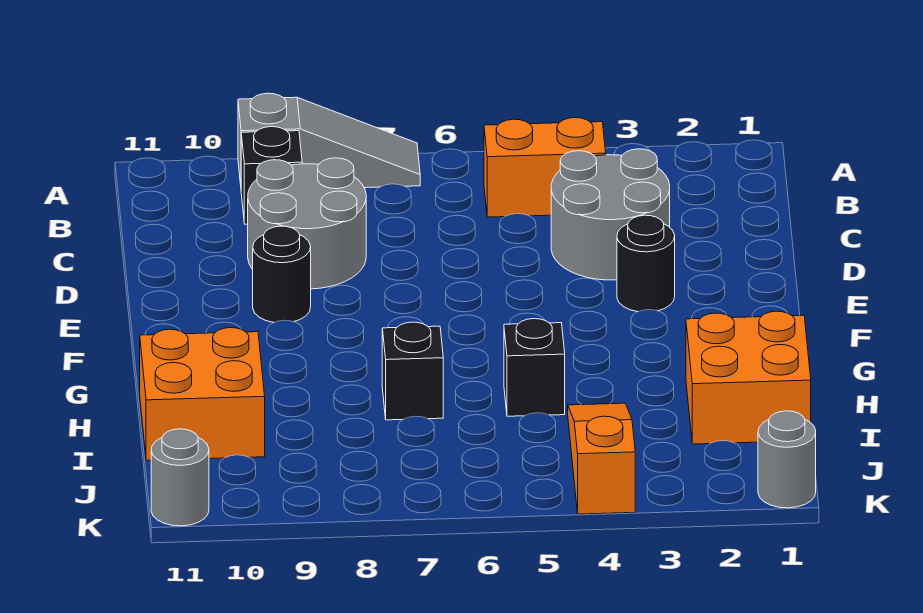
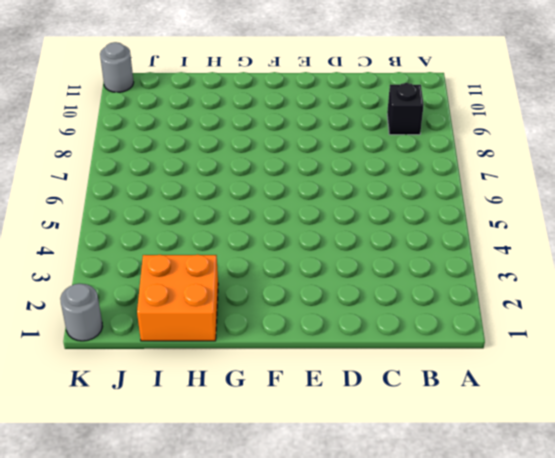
none -> grey 1x3 slope [238,93,420,188]
none -> orange 1x2 brick [484,118,606,217]
none -> grey 2x2 round brick [551,149,670,280]

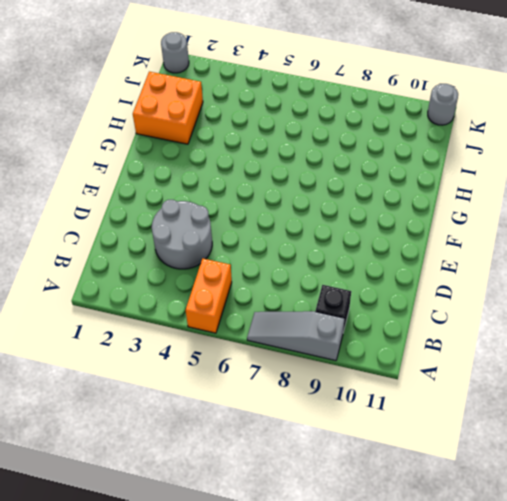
orange 1x2 brick [186,259,232,333] -> orange 1x2 brick turned to [484,118,606,217]
none -> grey 2x2 round brick [248,158,366,289]
none -> black 1x1 round brick [617,215,675,312]
none -> black 1x1 round brick [253,226,311,323]

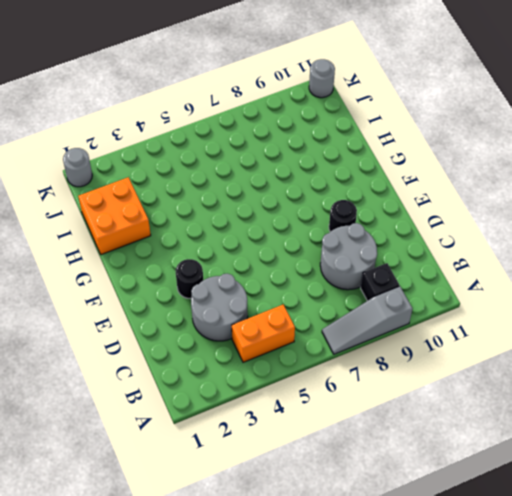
none -> black 1x1 brick [504,319,565,416]
none -> black 1x1 brick [382,322,443,420]
none -> orange 2x2 brick [140,328,265,460]

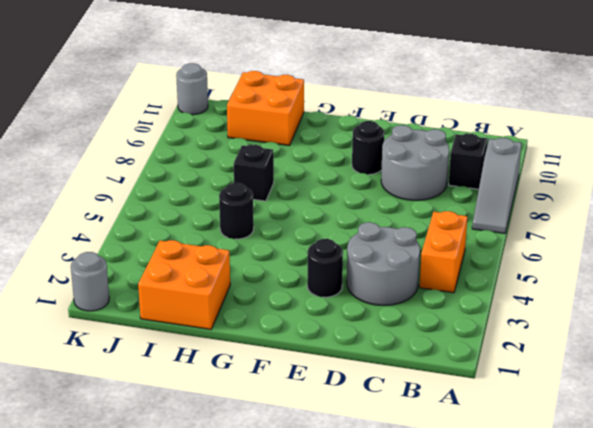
black 1x1 round brick [219,183,254,239] -> black 1x1 brick [504,319,565,416]
none -> orange 1x3 slope [568,403,635,514]

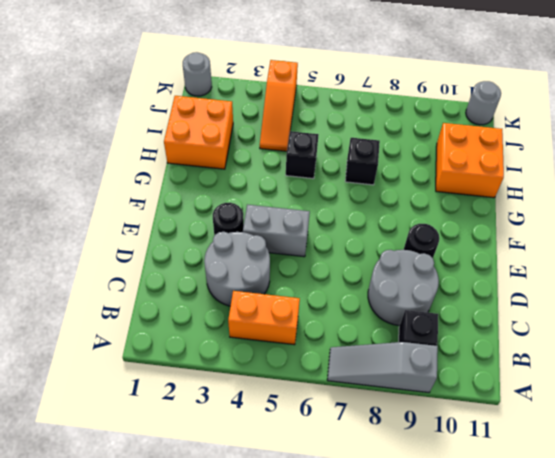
grey 1x2 brick [243,205,310,257] -> none

